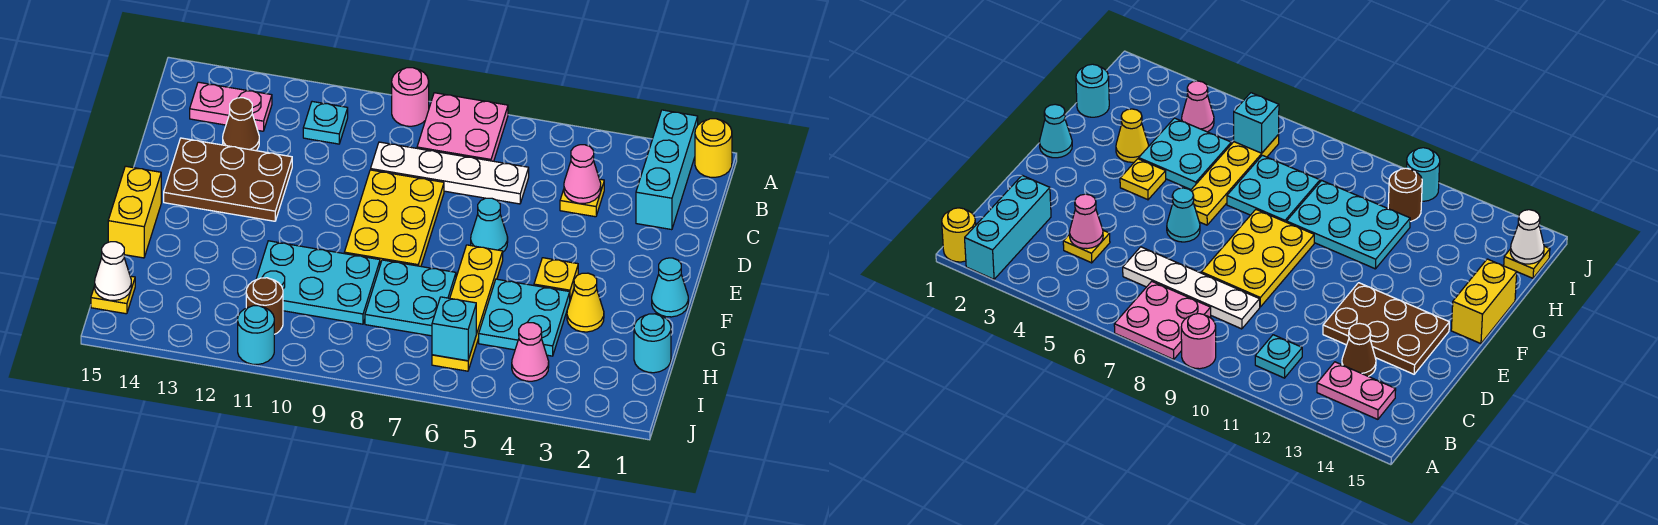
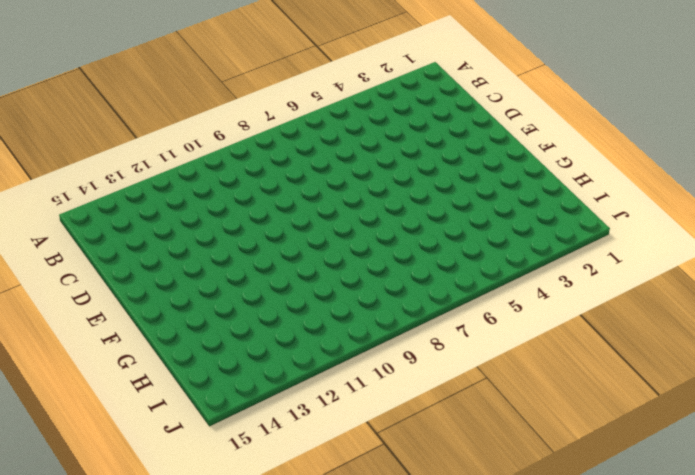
none -> yellow 1x1 round brick [695,119,732,177]
none -> cyan 1x3 brick [636,110,698,230]
none -> pink 2x2 plate [417,93,508,161]

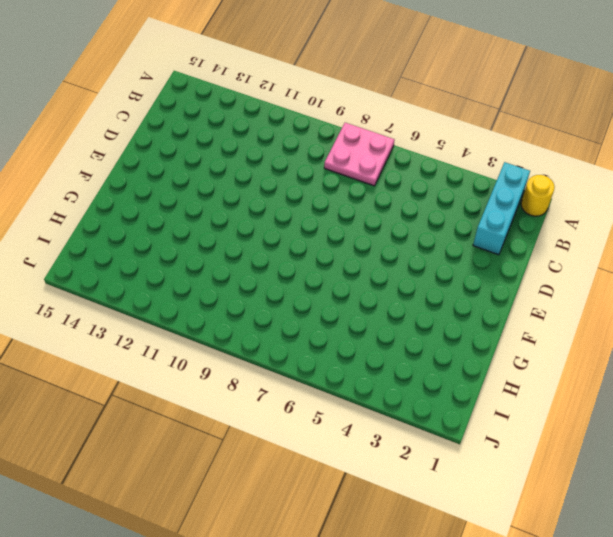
none -> pink 1x1 round brick [392,68,429,126]
none -> cyan 1x1 plate [303,102,348,144]
none -> pink 1x2 plate [190,82,272,131]

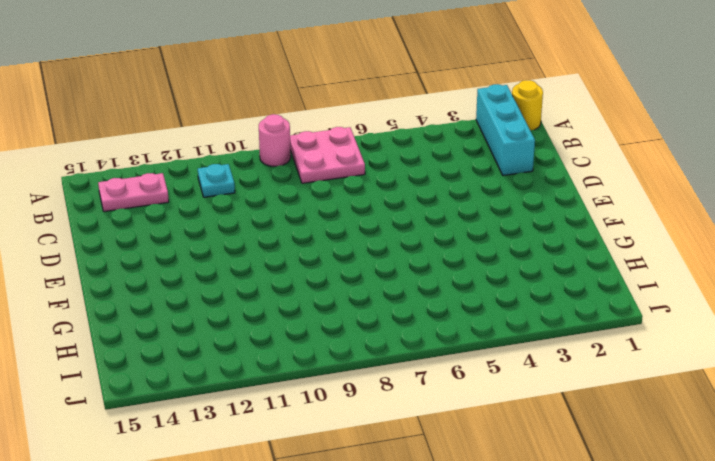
none -> yellow 1x1 plate [560,179,604,217]
none -> white 1x4 plate [371,142,529,204]
none -> brown 1x1 cone [223,98,259,151]

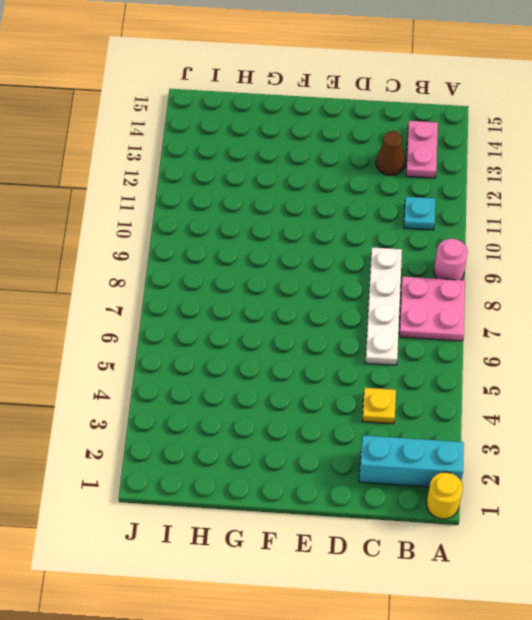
none -> yellow 2x3 plate [344,170,444,266]
none -> brown 2x3 plate [164,138,292,221]
none -> cyan 1x1 cone [471,198,508,252]

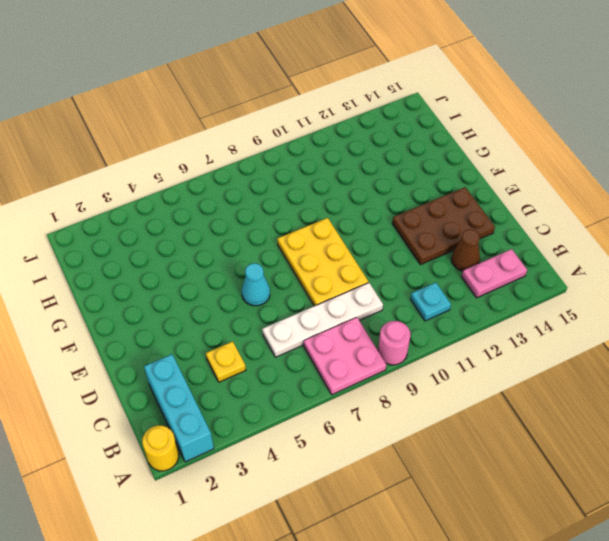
none -> cyan 1x1 cone [652,258,688,317]
none -> yellow 1x1 plate [534,258,578,300]
none -> yellow 1x4 plate [432,245,503,371]

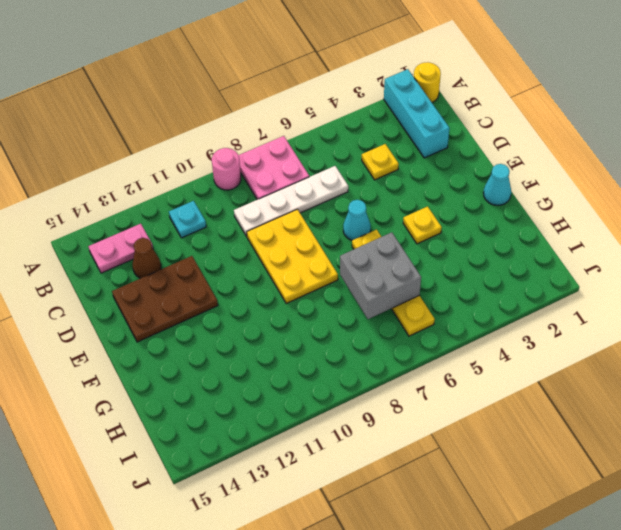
grey 2x2 brick [340,232,421,319] -> none
none -> yellow 1x2 brick [108,166,161,258]
none -> yellow 1x1 cone [567,273,604,332]
none -> cyan 2x2 plate [479,279,570,356]

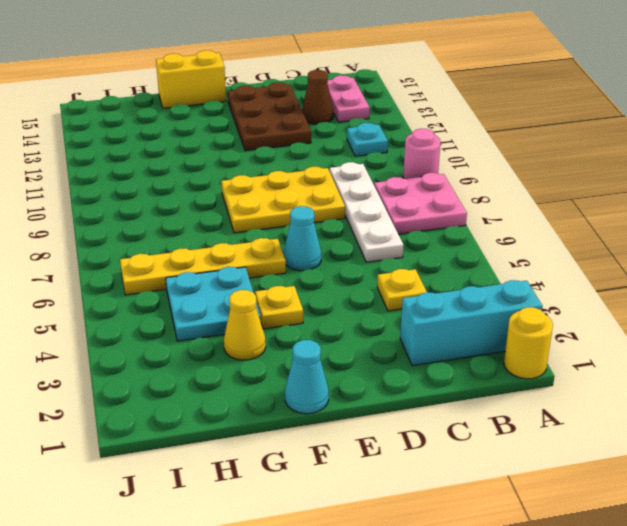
none -> cyan 2x2 plate [365,260,456,336]
none -> cyan 2x3 plate [256,241,380,324]
none -> cyan 1x1 round brick [634,314,671,373]

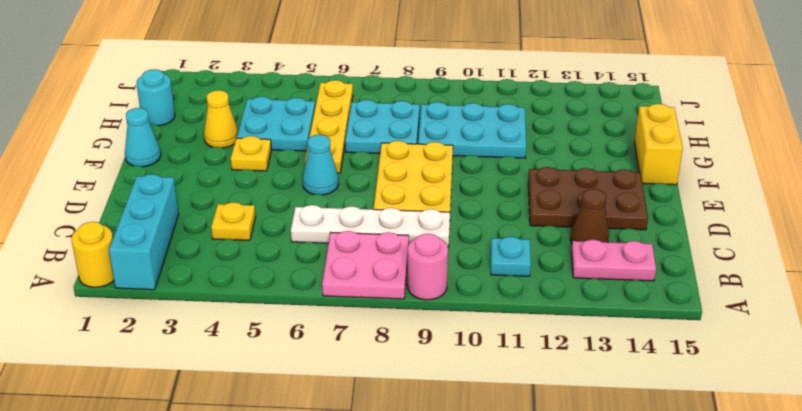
none -> pink 1x1 cone [512,323,549,381]
none -> brown 1x1 round brick [246,278,283,334]
none -> yellow 1x1 plate [91,276,135,314]

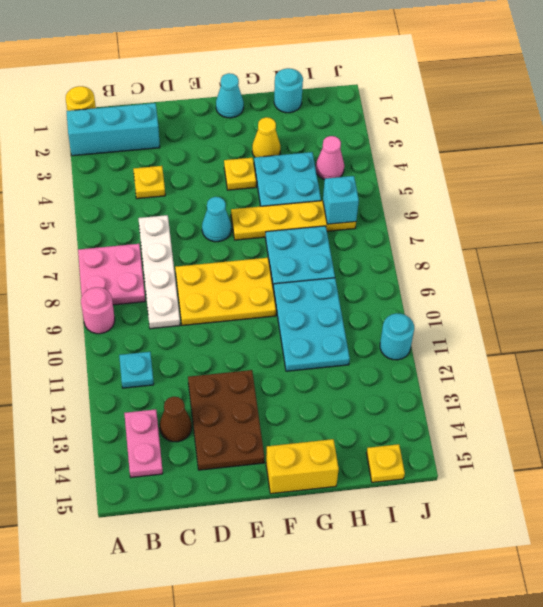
none -> brown 1x1 round brick [246,278,283,334]
none -> pink 1x1 cone [564,145,601,204]
none -> white 1x1 cone [95,242,131,301]

